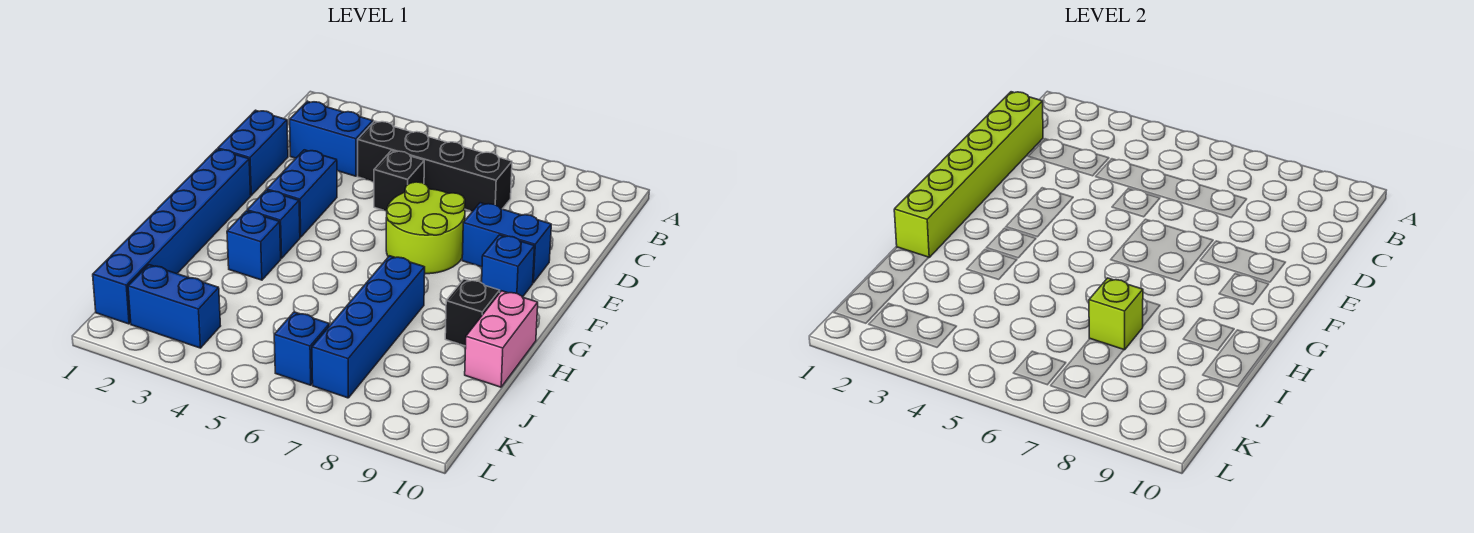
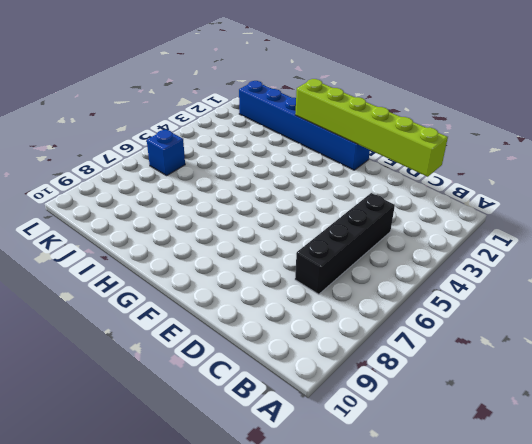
none -> blue 1x2 brick [290,101,373,176]
none -> blue 1x2 brick [218,110,288,195]
none -> black 1x1 brick [374,151,424,211]

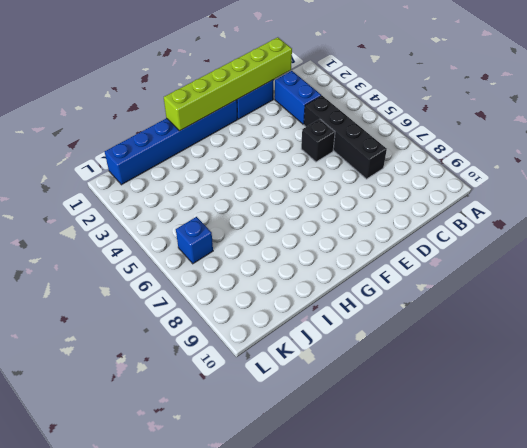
none -> blue 1x2 brick [267,150,337,237]
none -> lime 2x2 round brick [386,182,465,274]
none -> blue 1x2 brick [462,203,551,283]

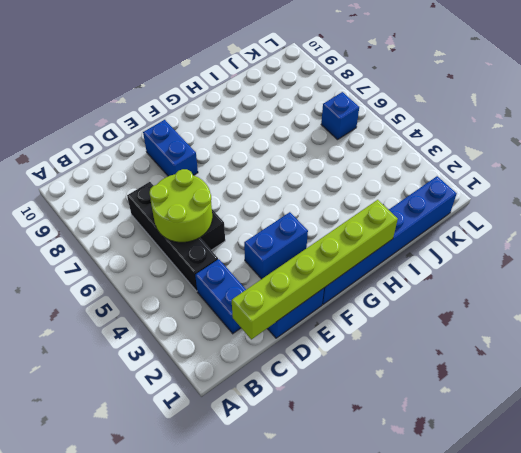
lime 2x2 round brick [149,169,212,242] -> lime 2x2 round brick moved to [386,182,465,274]
none -> blue 1x1 brick [482,235,535,297]
none -> blue 1x1 brick [247,190,300,258]
none -> blue 1x1 brick [227,211,281,280]

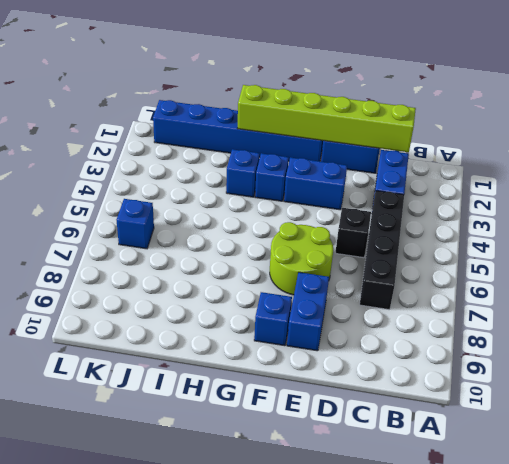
none -> blue 1x4 brick [312,256,425,398]
none -> black 1x1 brick [445,279,500,346]
none -> pink 1x2 brick [465,291,538,387]

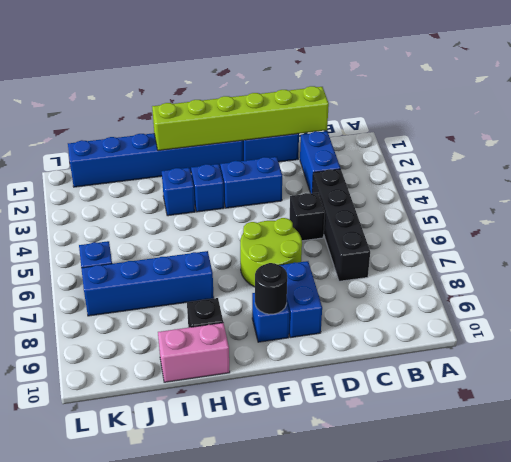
black 1x1 round brick [255,263,287,314] -> none
none -> blue 1x2 brick [128,265,220,348]
none -> lime 1x1 brick [1089,278,1143,350]

